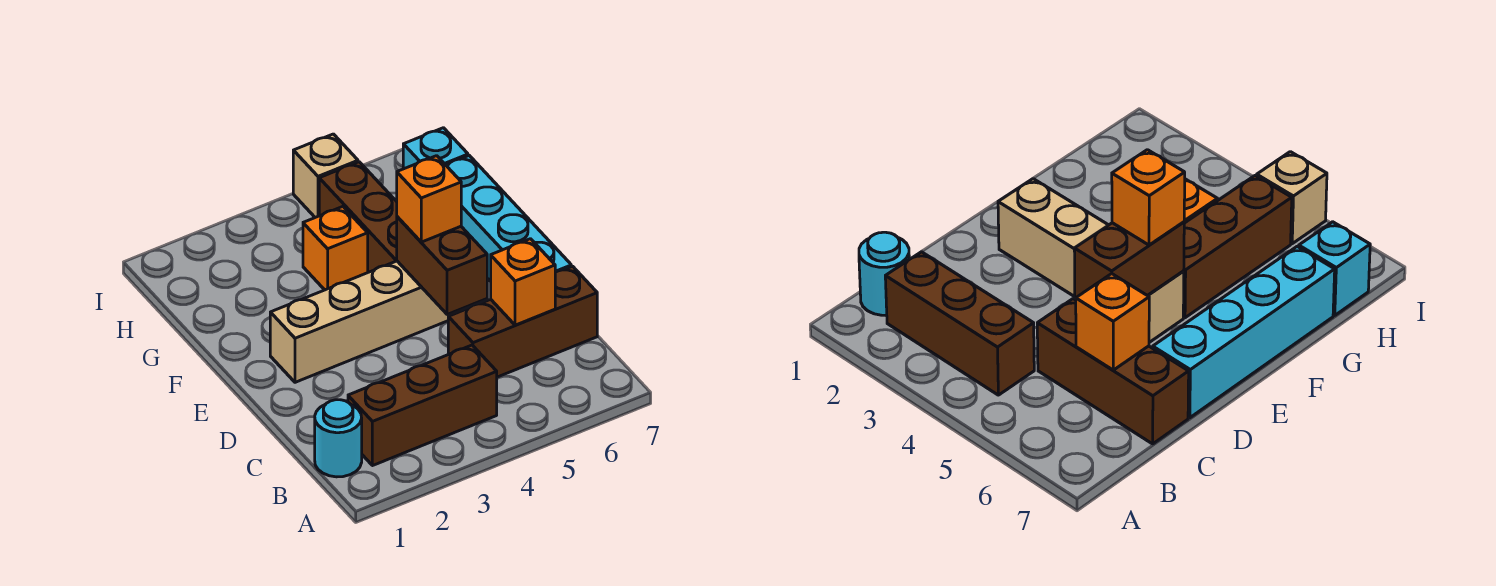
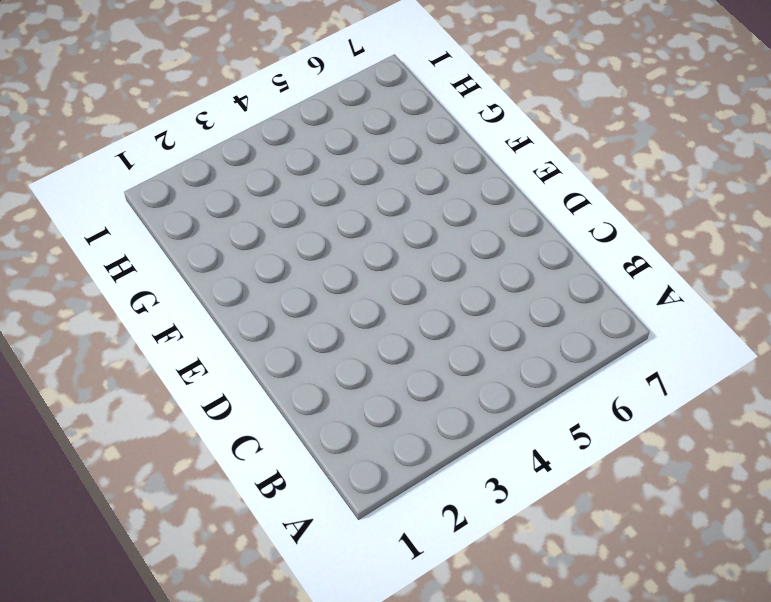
none -> cyan 1x1 round brick [315,400,362,477]
none -> brown 1x3 brick [348,345,497,466]
none -> brown 1x3 brick [448,266,597,377]

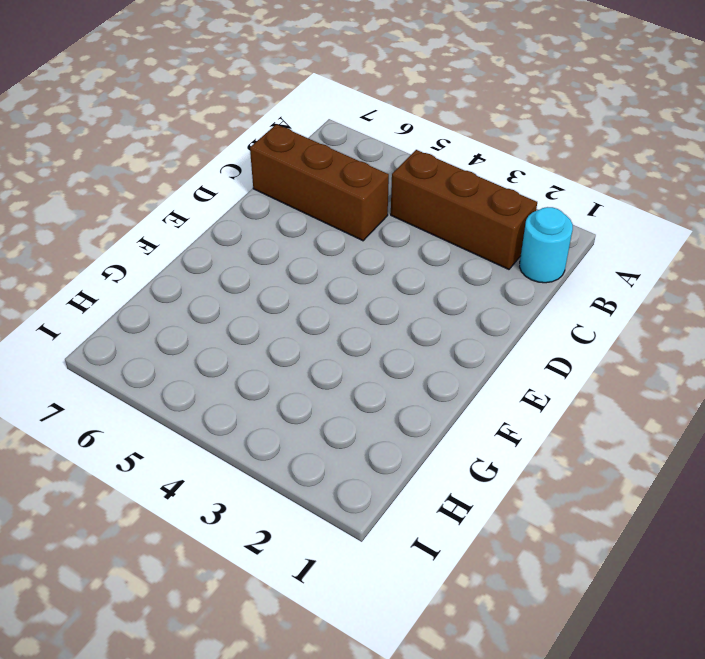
none -> cyan 1x4 brick [446,156,571,281]
none -> tan 1x4 brick [270,261,461,382]
none -> brown 1x3 brick [319,162,397,272]

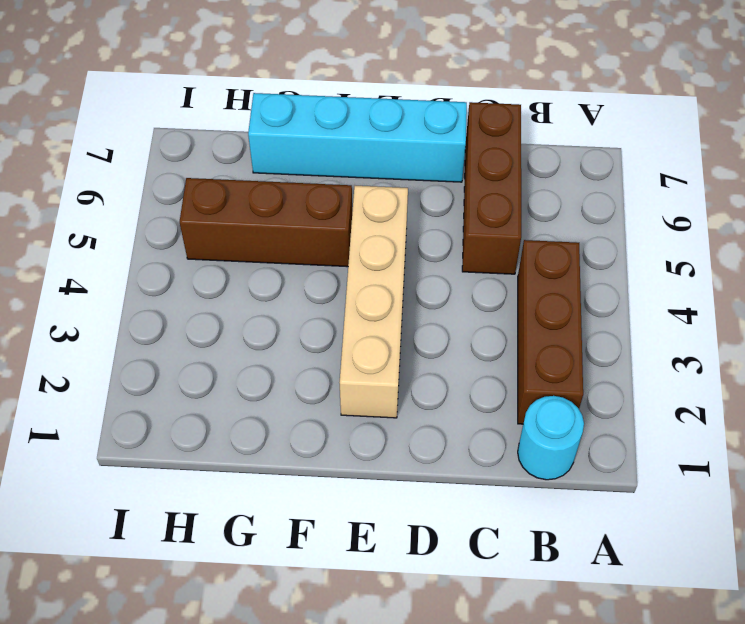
none -> orange 1x1 brick [303,207,368,290]
none -> cyan 1x1 brick [403,128,468,169]
none -> tan 1x1 brick [293,134,358,217]

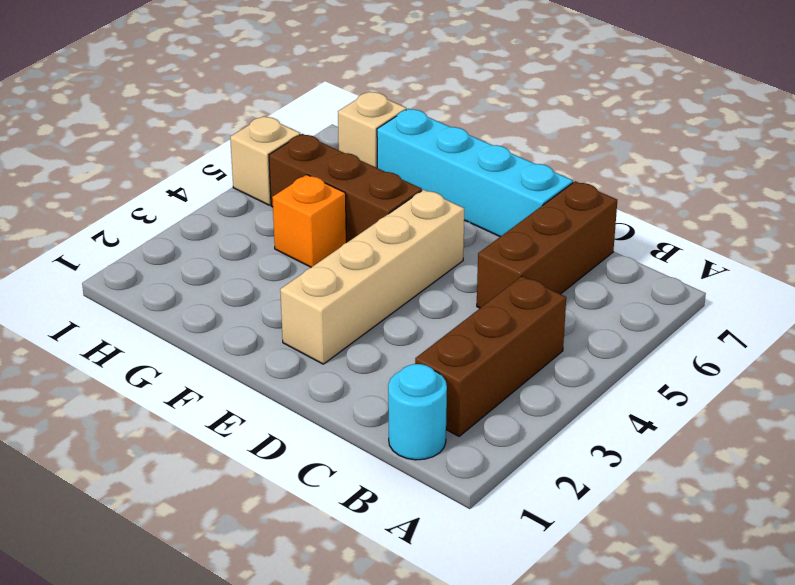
tan 1x1 brick [338,92,406,168] -> cyan 1x1 brick [403,128,468,169]
none -> orange 1x1 brick [491,239,555,325]
none -> brown 1x2 brick [397,217,487,315]
none -> orange 1x1 brick [397,156,461,242]

